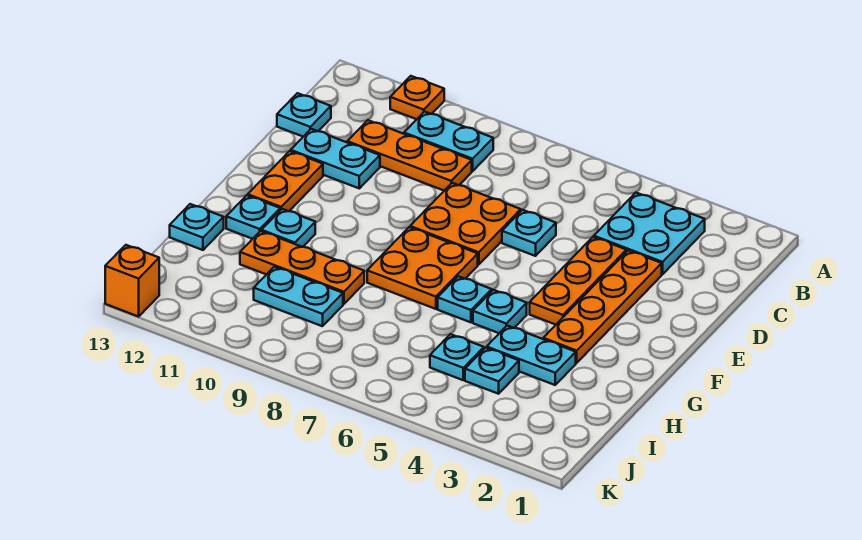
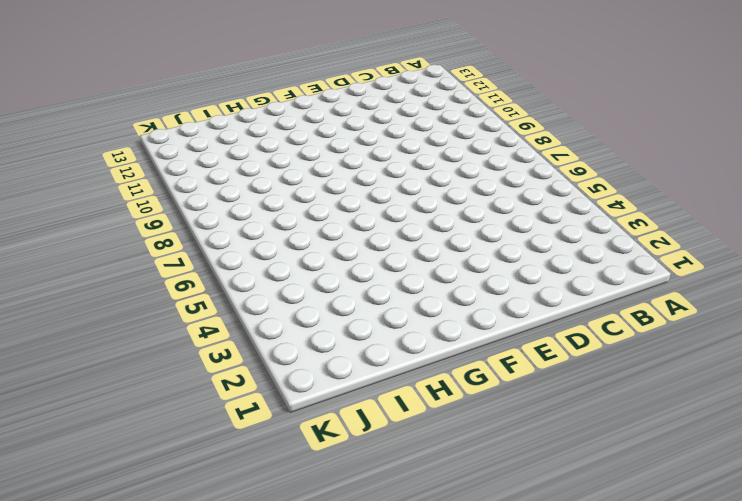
none -> orange 1x1 plate [390,76,444,119]
none -> cyan 2x2 plate [594,193,705,274]
none -> cyan 1x2 plate [404,112,493,171]

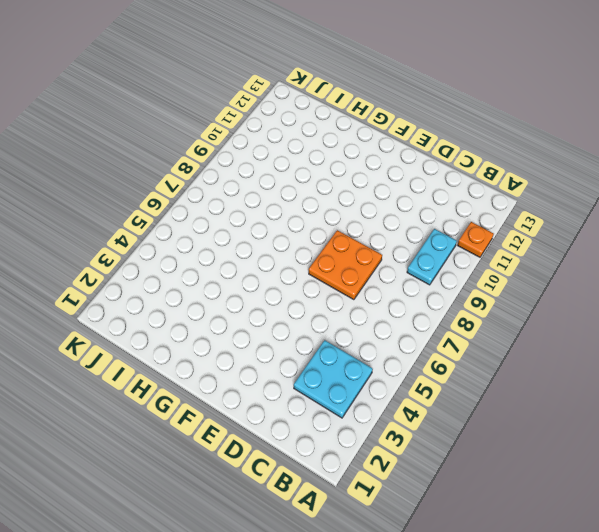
none -> orange 1x3 plate [347,120,472,190]
none -> cyan 1x1 plate [277,93,331,137]
none -> orange 1x4 plate [543,250,662,363]

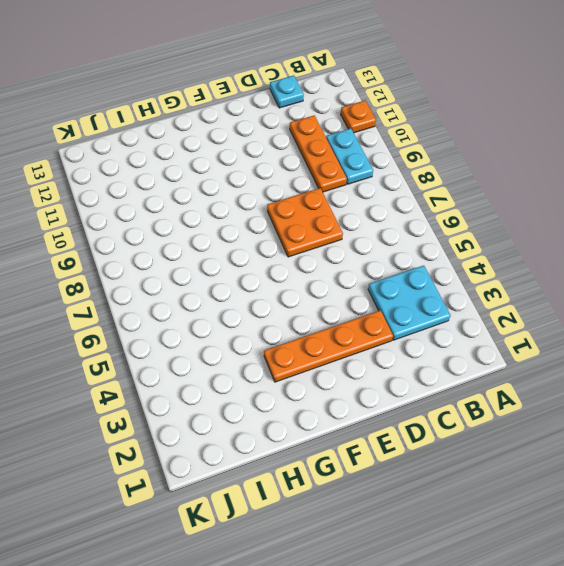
none -> orange 1x3 plate [530,237,626,325]
none -> cyan 1x1 plate [502,210,556,256]
none -> cyan 1x2 plate [291,129,380,188]

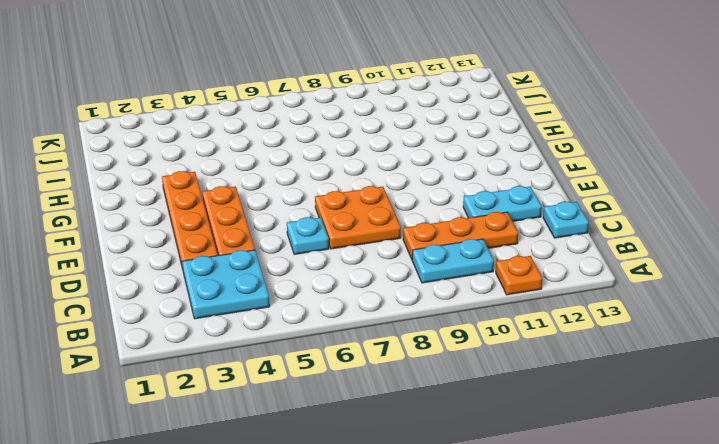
none -> orange 1x2 plate [248,151,323,211]
none -> orange 2x2 plate [367,227,478,309]
none -> cyan 1x1 plate [473,290,527,333]

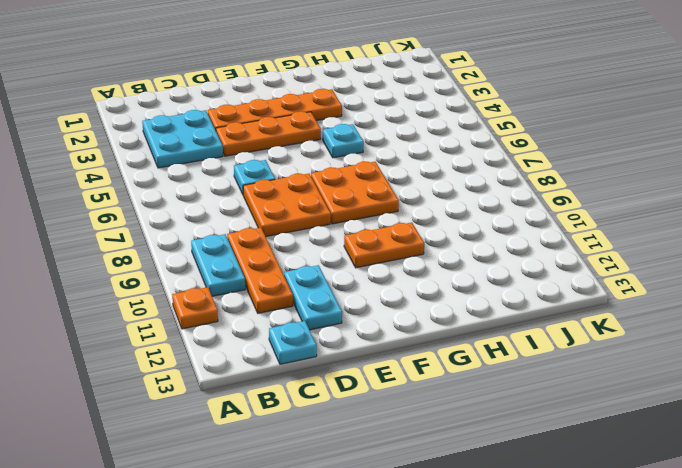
orange 1x2 plate [344,222,424,268] -> orange 1x2 plate moved to [248,151,323,211]
none -> cyan 1x1 plate [438,276,492,322]
none -> cyan 1x1 plate [261,209,315,247]
none -> cyan 1x1 plate [226,195,280,239]

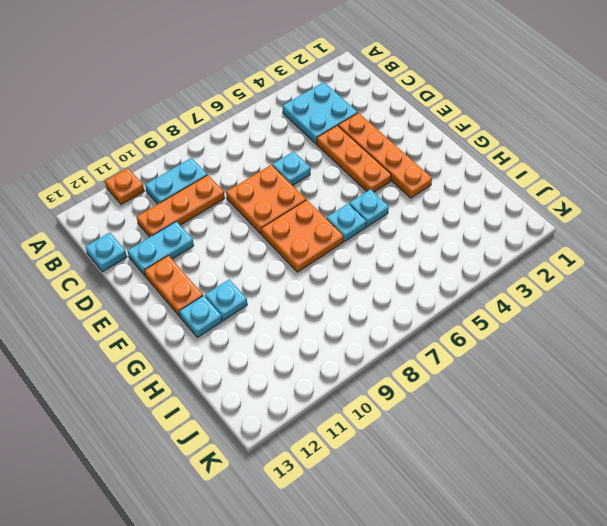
none -> cyan 1x2 plate [487,326,576,385]
none -> orange 1x3 plate [240,231,364,304]
none -> cyan 1x1 plate [170,204,224,250]

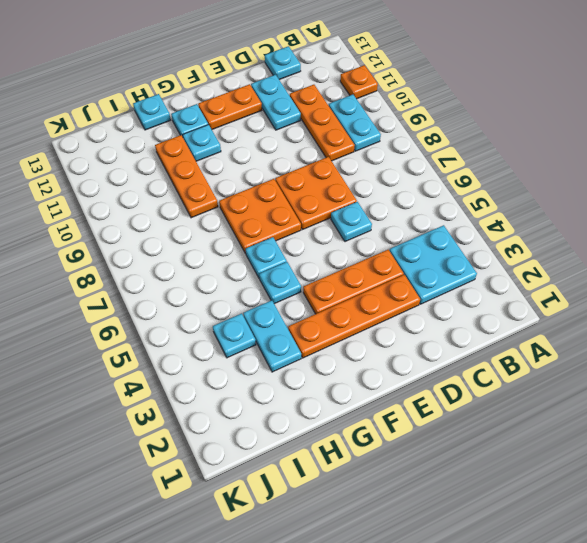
none -> cyan 1x1 plate [430,334,484,380]
none -> cyan 1x2 plate [254,267,343,326]
none -> orange 1x1 brick [105,245,159,317]

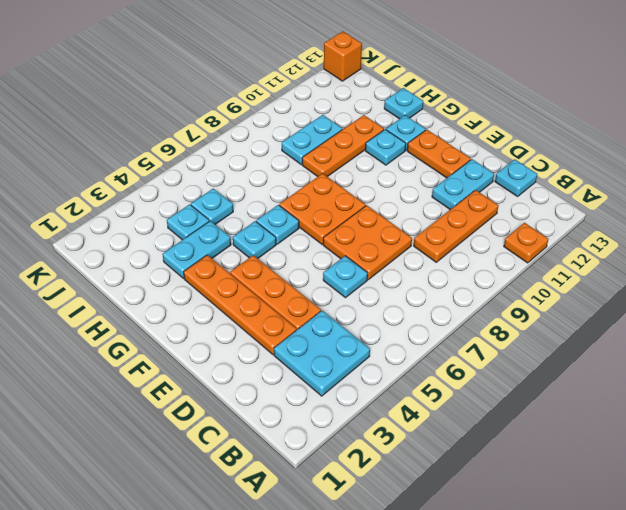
none -> cyan 1x2 plate [404,112,493,171]

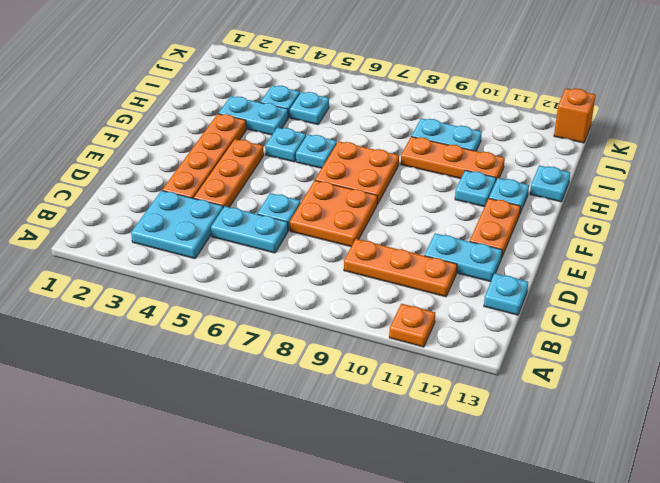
cyan 1x2 plate [211,206,288,253] -> cyan 1x2 plate moved to [404,112,493,171]

